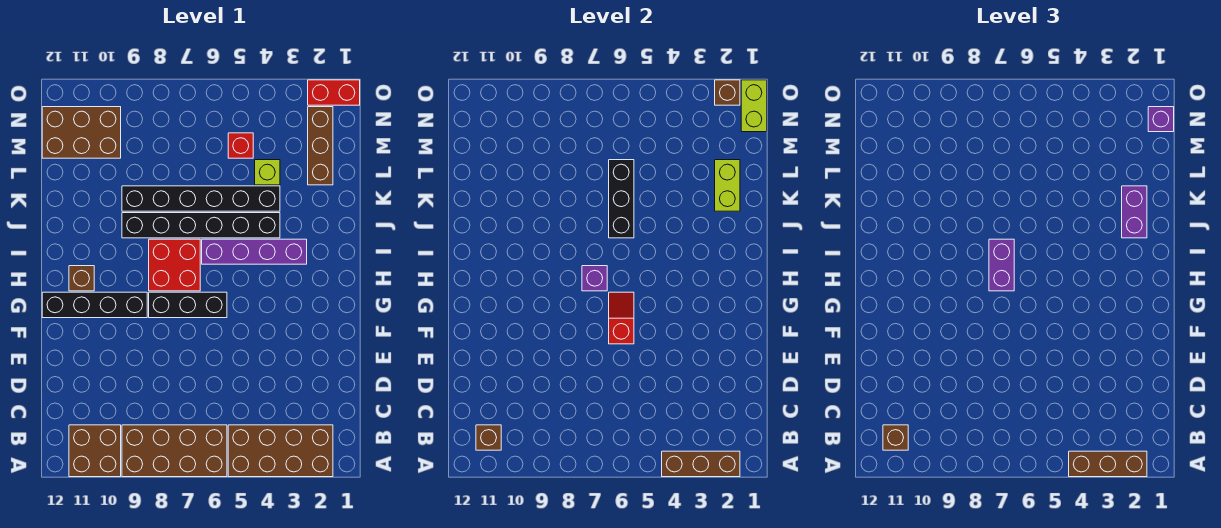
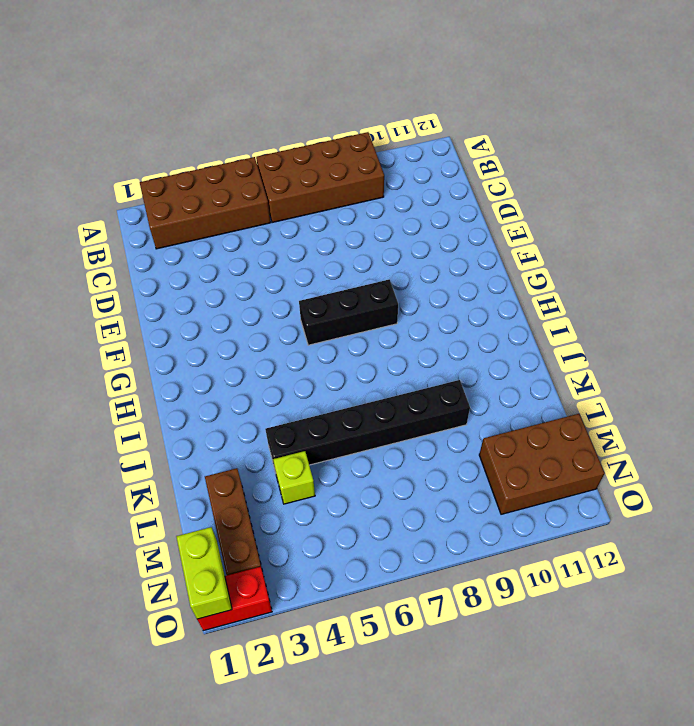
none -> brown 2x2 brick [69,425,121,477]
none -> black 1x4 brick [42,292,147,318]
none -> red 2x2 brick [149,239,200,291]

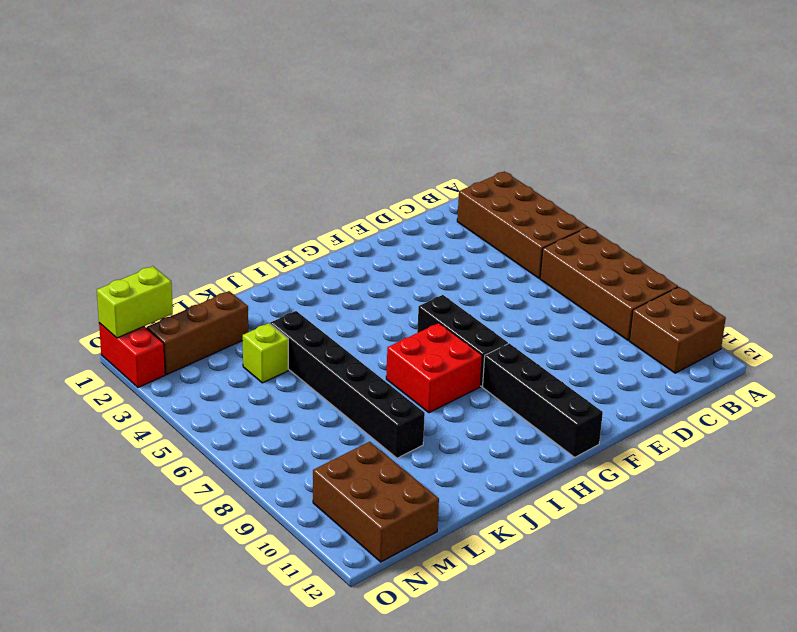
none -> brown 1x1 brick [69,266,94,291]
none -> purple 1x4 brick [202,239,307,264]
none -> black 1x6 brick [122,213,280,238]

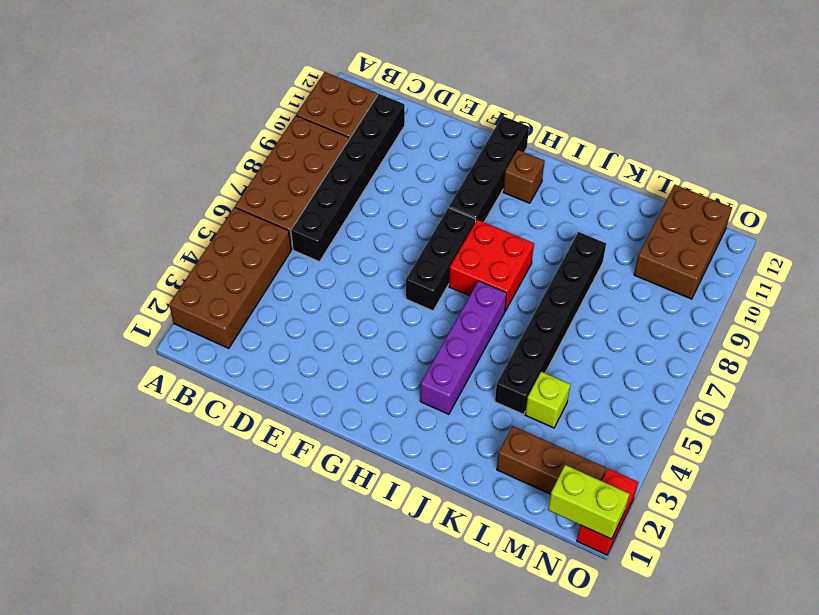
black 1x6 brick [291,94,405,262] -> black 1x6 brick moved to [122,213,280,238]
none -> red 1x1 brick [228,133,253,158]
none -> brown 1x3 brick [662,451,740,477]
none -> brown 1x1 brick [476,425,501,450]

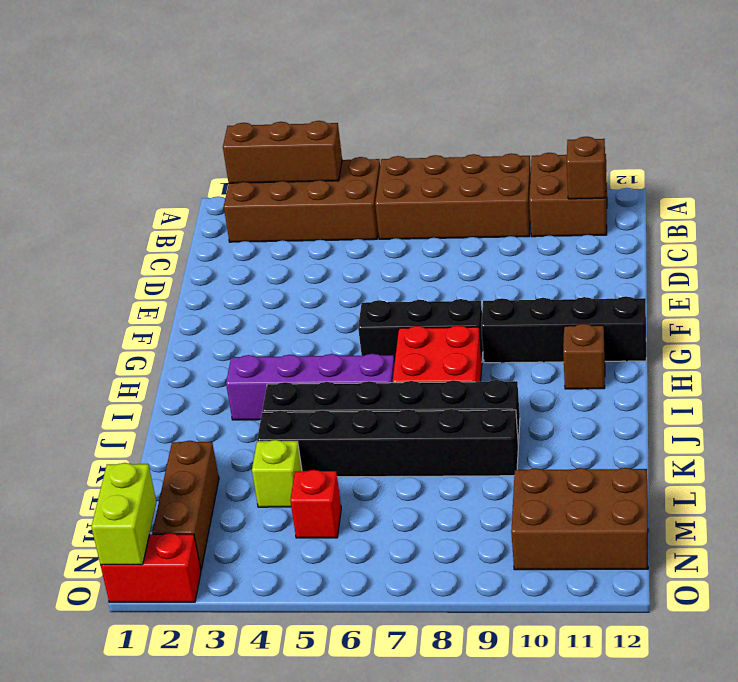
none -> red 1x2 slope [609,292,634,344]
none -> purple 1x1 brick [582,266,607,291]
none -> black 1x3 brick [609,160,634,238]

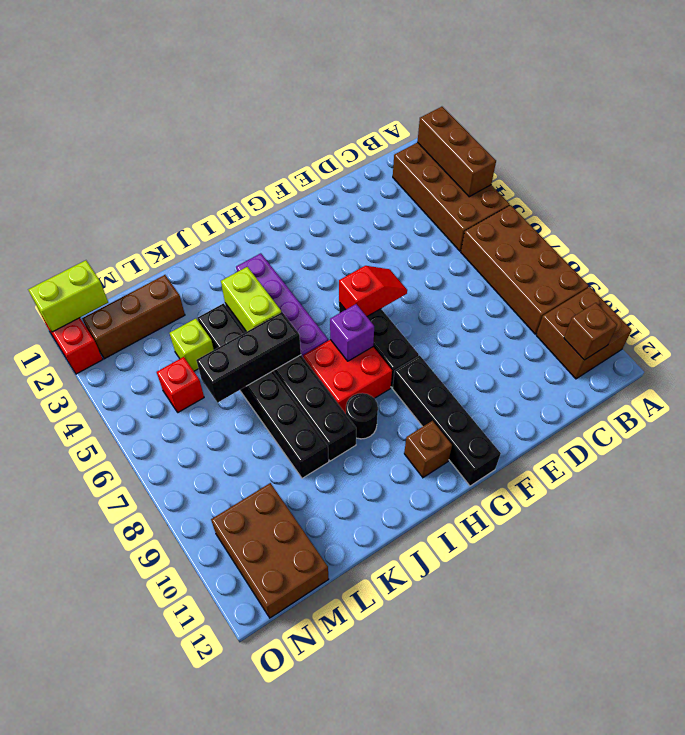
red 1x2 slope [339,266,407,316] -> red 1x2 slope turned to [609,292,634,344]
black 1x1 round brick [346,393,378,439] -> none
lime 1x2 brick [221,267,281,332] -> lime 1x2 brick turned to [715,160,740,211]
none -> brown 1x1 brick [715,80,740,105]
none -> brown 1x3 brick [1069,451,1147,477]
none -> brown 1x1 brick [883,425,908,450]

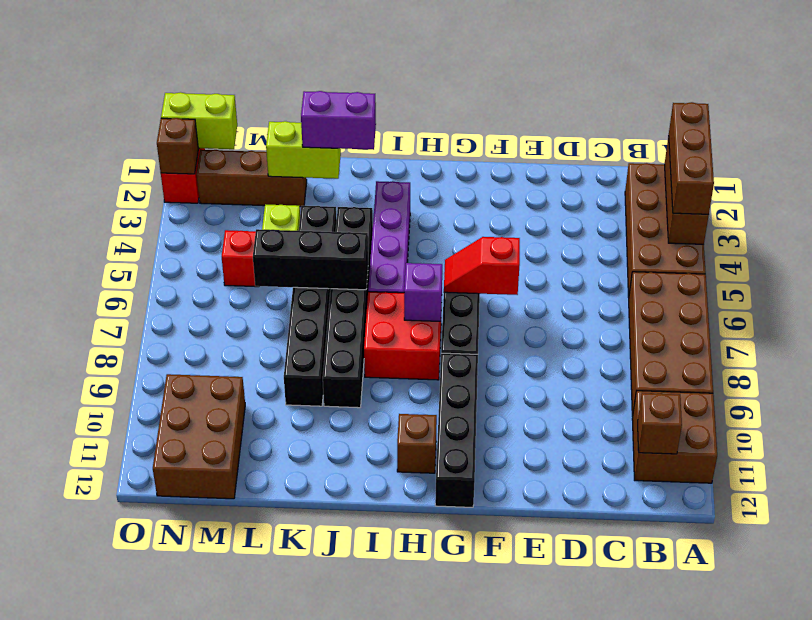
none -> brown 1x1 brick [883,425,908,450]
none -> purple 1x2 brick [989,239,1014,291]
none -> purple 1x1 brick [1148,107,1174,132]

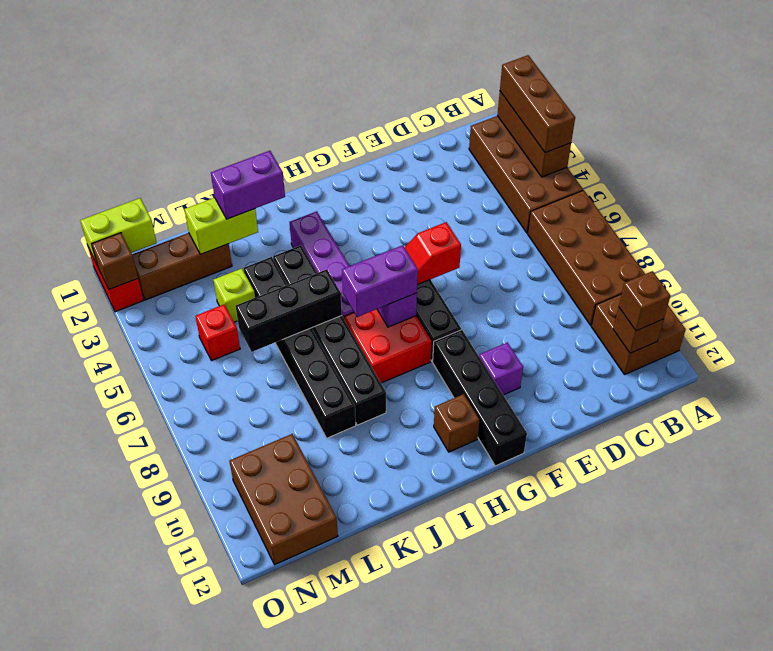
purple 1x1 brick [479,343,523,395] -> purple 1x1 brick moved to [1148,107,1174,132]

